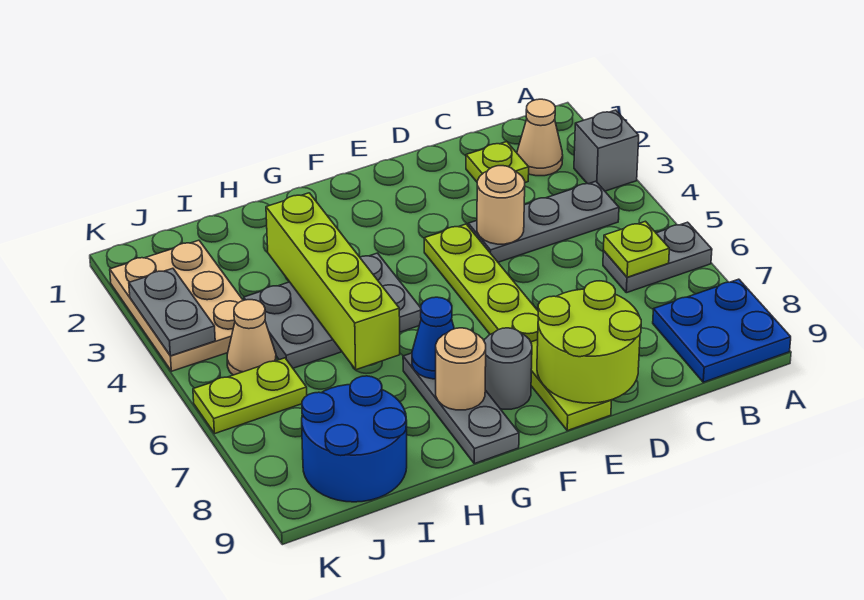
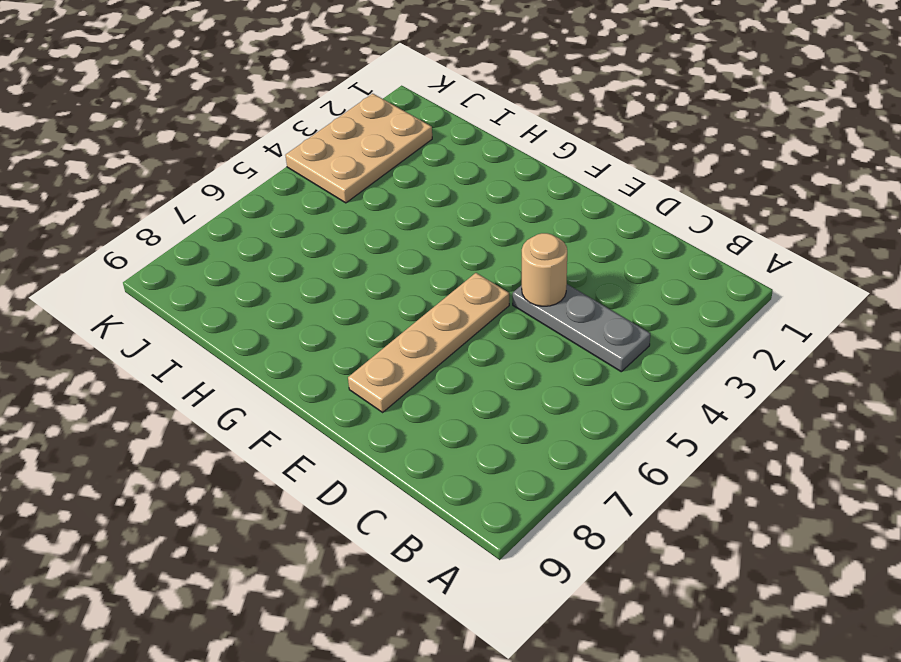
tan 1x4 plate [348,273,509,412] -> lime 1x6 plate [424,224,611,431]
none -> grey 1x1 brick [574,110,639,191]
none -> grey 1x2 plate [603,222,712,293]
none -> blue 2x2 plate [653,279,791,382]

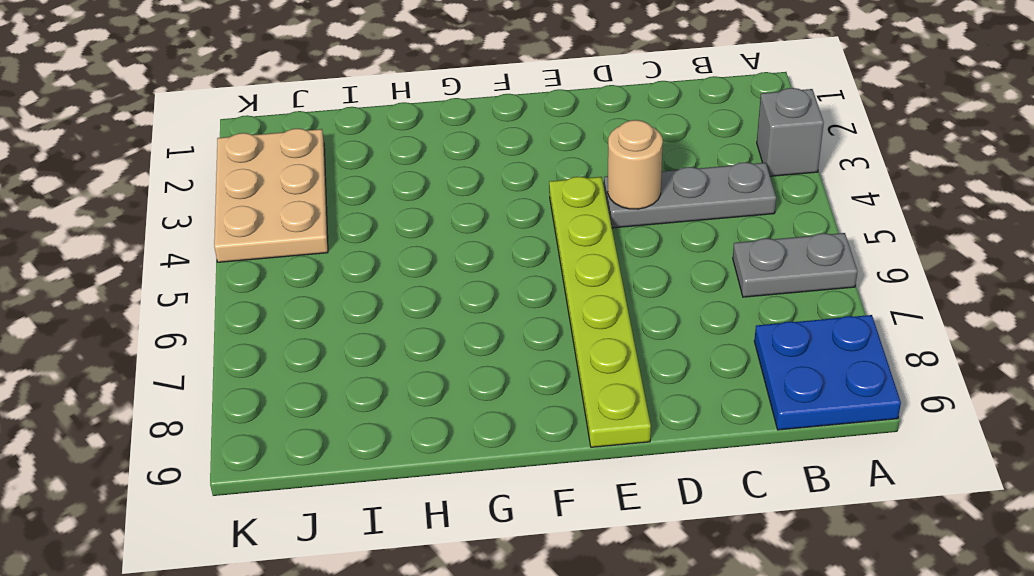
none -> tan 1x1 cone [517,99,563,176]
none -> lime 1x1 plate [466,142,529,183]
none -> grey 1x1 round brick [484,328,532,409]

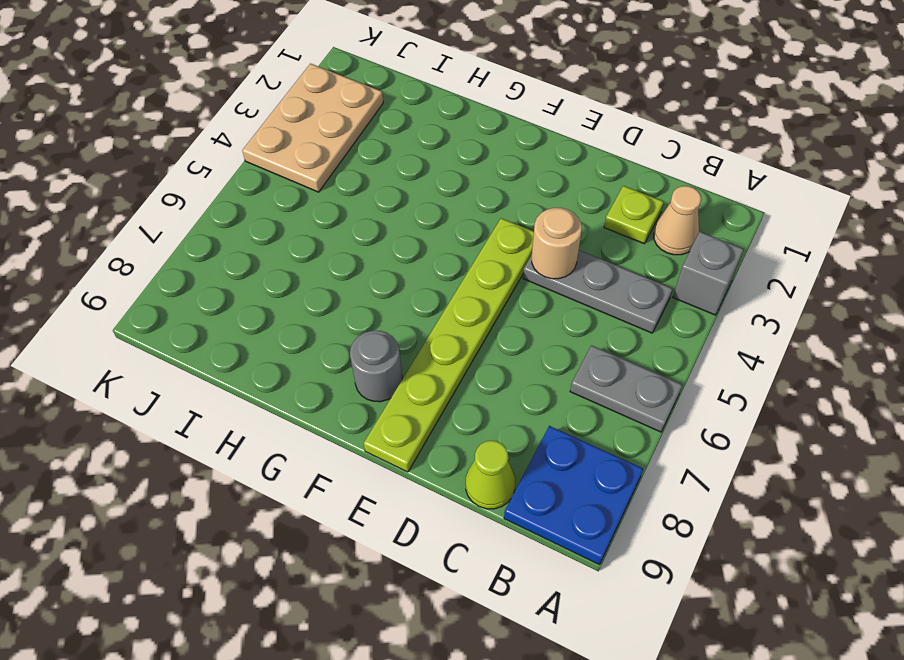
lime 1x1 cone [466,440,515,509] -> none
none -> grey 2x3 plate [244,253,421,368]
none -> grey 1x3 plate [403,353,519,464]
none -> blue 2x2 round brick [302,376,407,502]

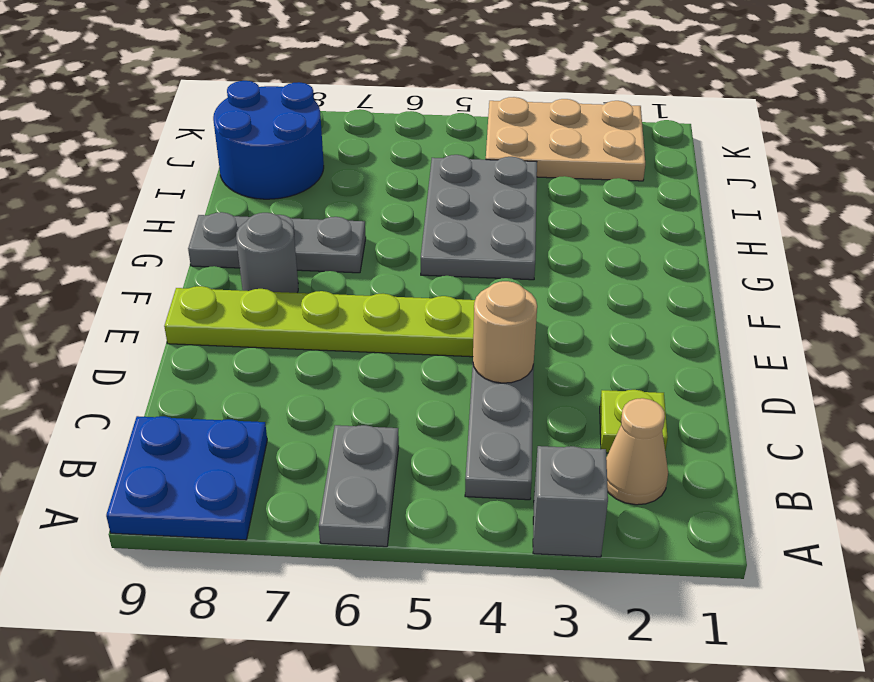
none -> tan 1x1 cone [227,300,276,375]
none -> lime 1x2 plate [193,358,307,434]
none -> lime 1x1 plate [604,221,669,277]

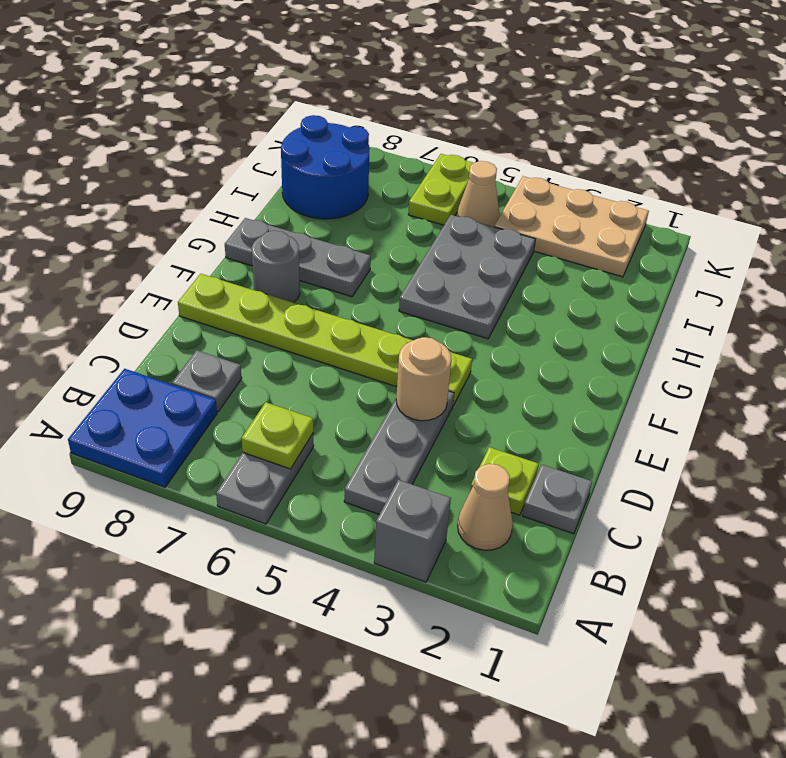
grey 1x1 plate [523,465,592,534] -> none
grey 1x1 plate [172,350,242,412] -> none
none -> lime 2x2 round brick [537,281,641,403]
none -> blue 1x1 cone [412,297,454,379]
none -> tan 1x1 round brick [436,328,486,410]

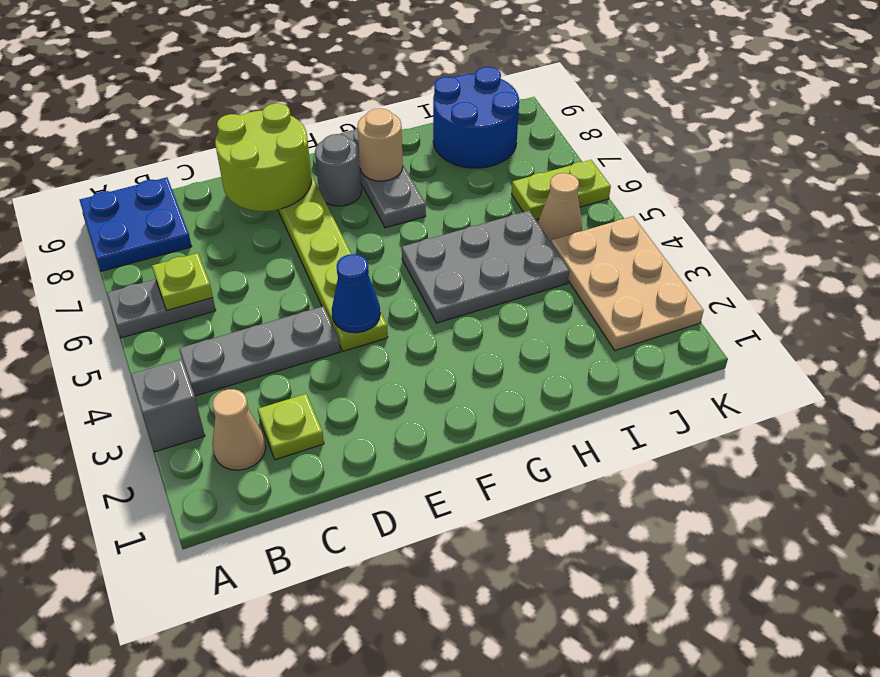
blue 1x1 cone [332,254,380,333] -> blue 1x1 cone moved to [412,297,454,379]
none -> tan 1x1 round brick [477,166,525,244]
none -> lime 1x4 brick [266,193,400,370]
none -> grey 1x2 plate [129,268,215,356]

